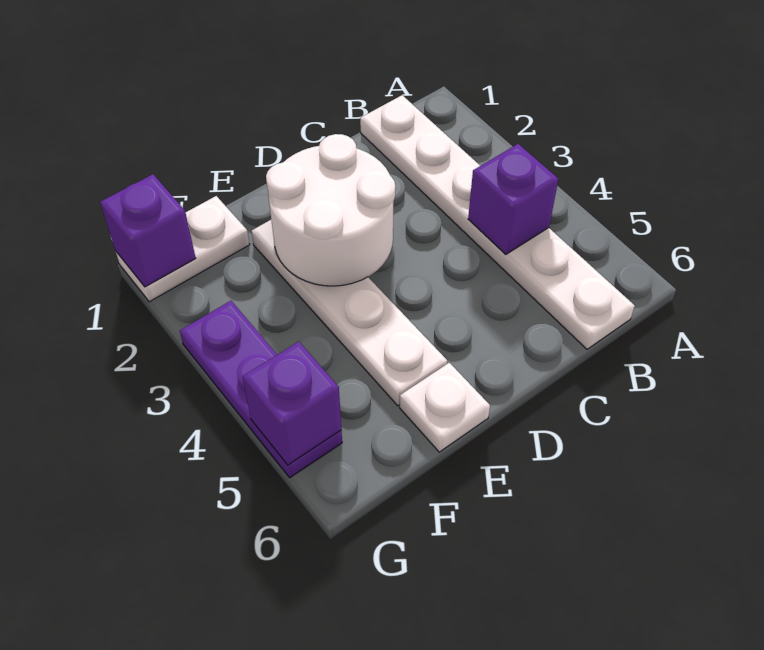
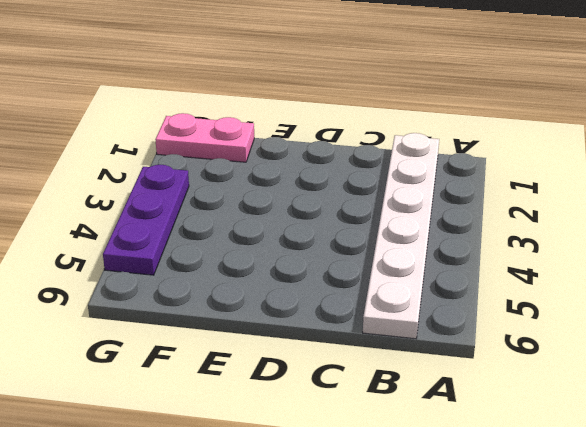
pink 1x2 plate [155,113,254,162] -> white 1x2 plate [116,196,250,302]
none -> white 1x4 plate [252,220,447,406]
none -> white 1x1 plate [400,363,490,452]

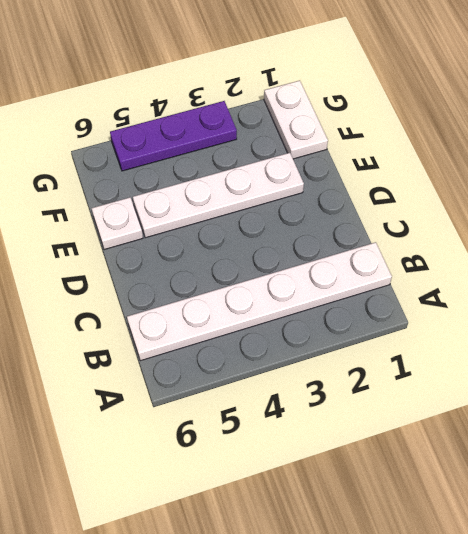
none -> purple 1x1 brick [468,144,558,255]
none -> white 2x2 round brick [266,134,395,286]

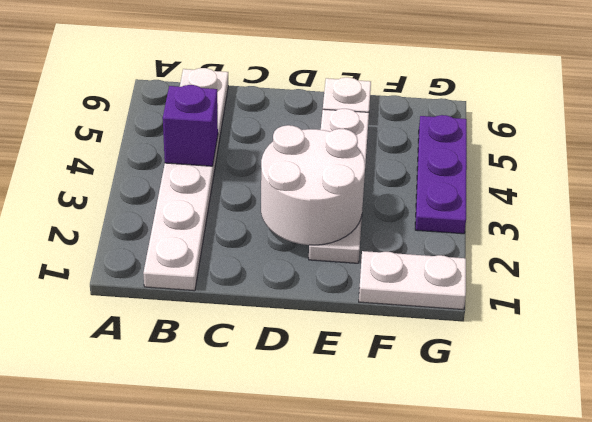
none -> purple 1x1 brick [100,174,196,287]
none -> purple 1x1 brick [243,342,341,465]

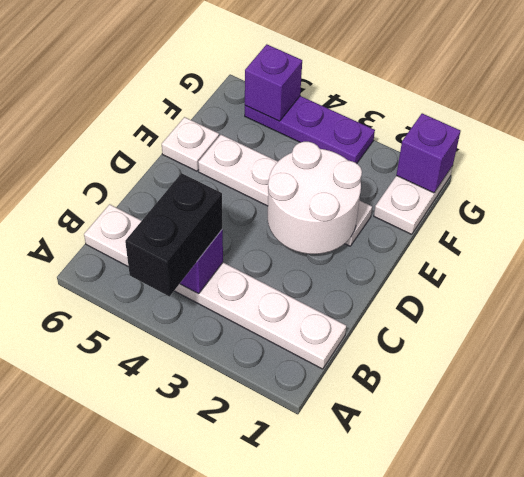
black 1x2 brick [125,173,223,296] -> none

